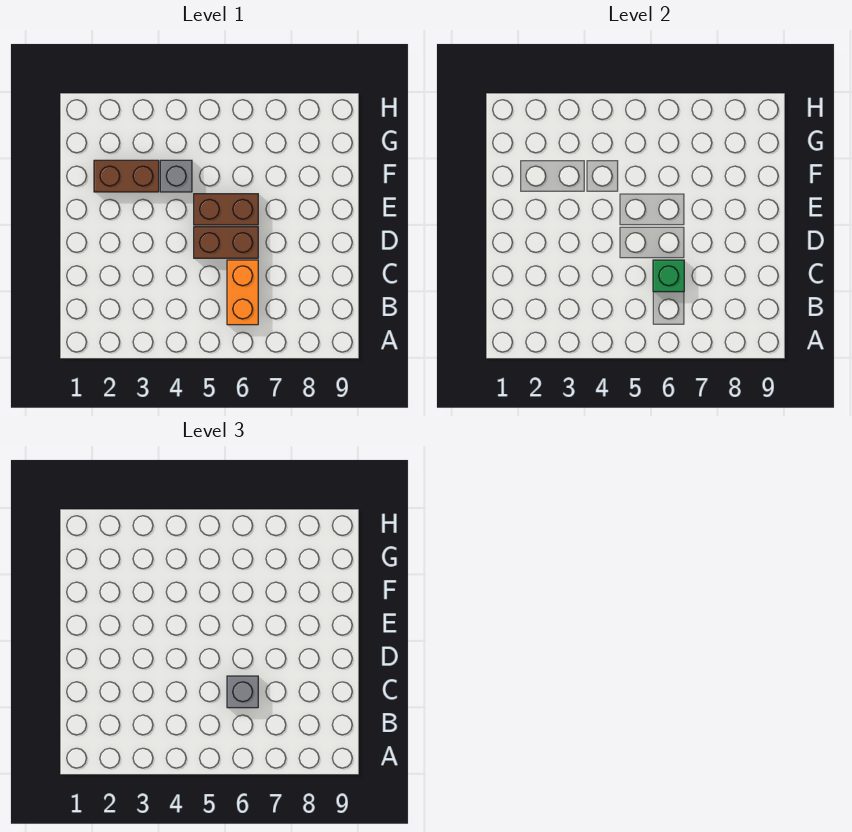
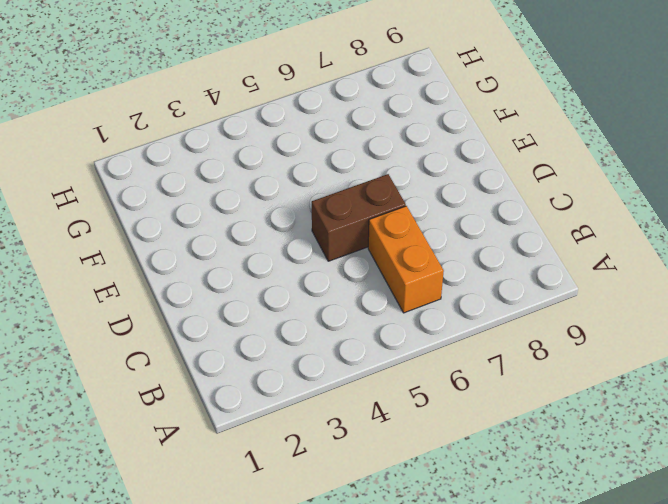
none -> brown 1x2 brick [194,194,258,225]
none -> brown 1x2 brick [94,160,159,192]

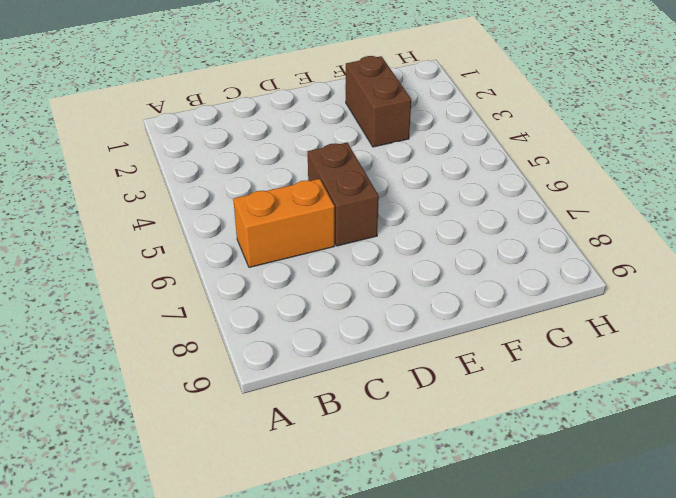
none -> brown 1x2 brick [194,194,258,225]
none -> grey 1x1 brick [160,160,192,192]

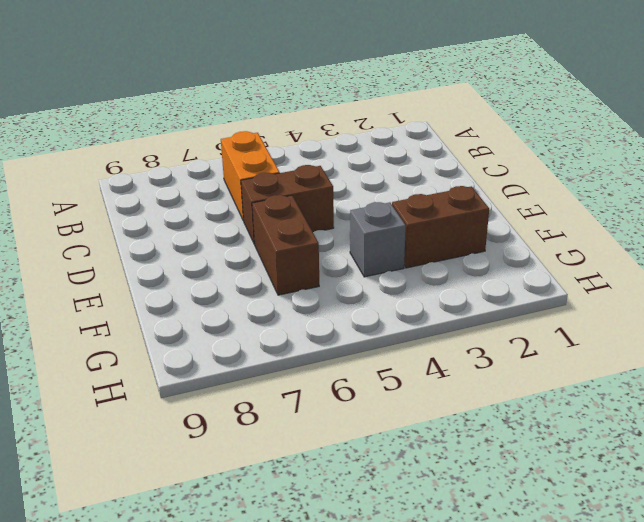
brown 1x2 brick [252,195,319,295] -> brown 1x2 brick turned to [194,194,258,225]
none -> green 1x1 brick [653,260,684,292]
none -> grey 1x1 brick [227,676,258,708]

